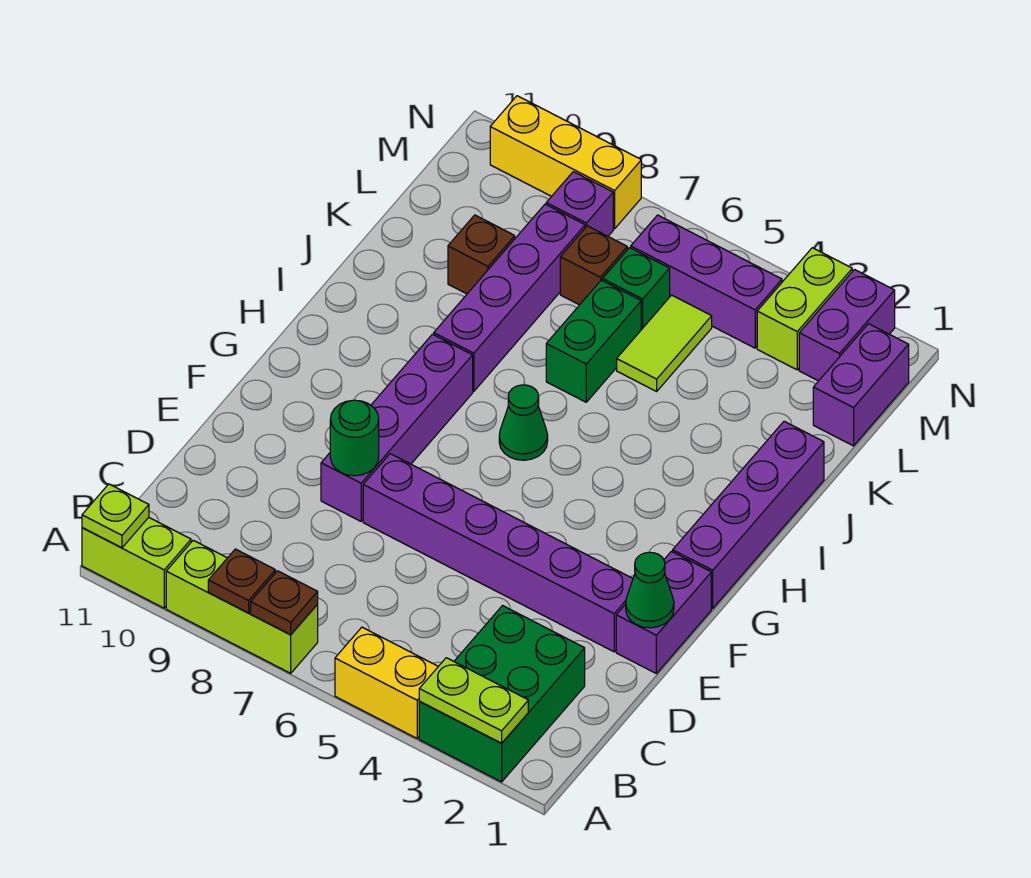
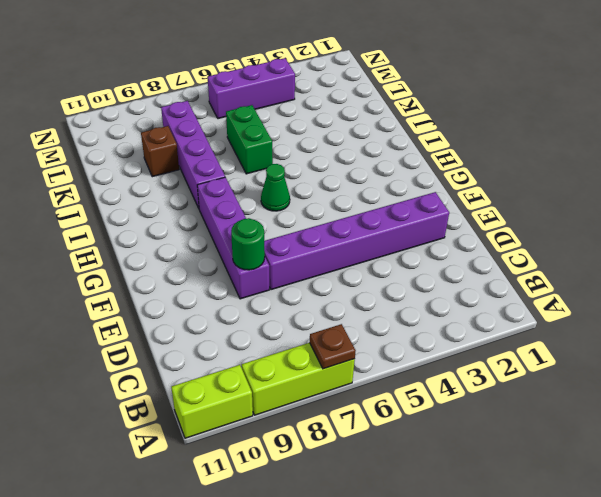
none -> green 2x3 brick [419,606,585,782]
none -> yellow 1x2 brick [335,627,438,738]
none -> purple 1x2 brick [616,551,711,673]

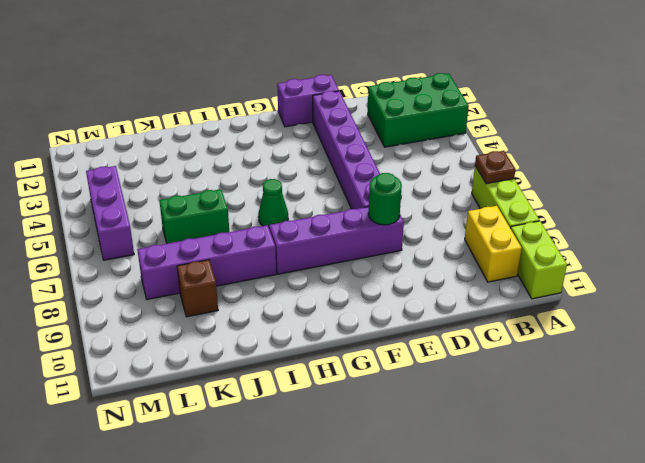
yellow 1x2 brick [465,206,522,282] -> yellow 1x2 brick moved to [335,627,438,738]
none -> purple 1x4 brick [673,421,824,608]
none -> lime 1x2 tile [617,295,712,391]
none -> purple 1x2 brick [813,324,909,446]

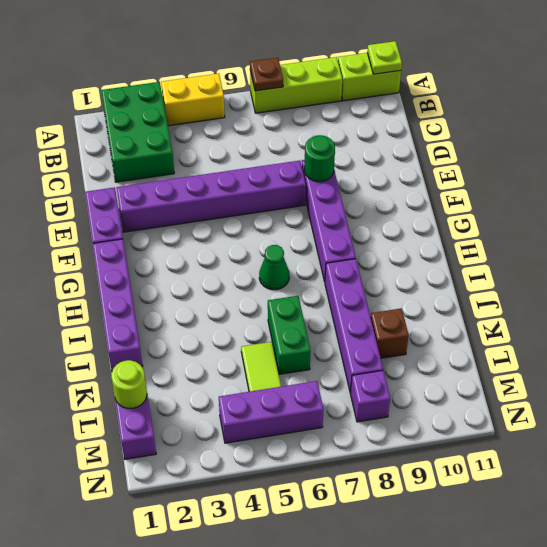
lime 1x1 round brick [111,360,147,409] -> none
none -> green 1x1 brick [603,248,670,330]
none -> brown 1x1 brick [560,226,627,305]
none -> purple 1x2 brick [799,270,895,381]

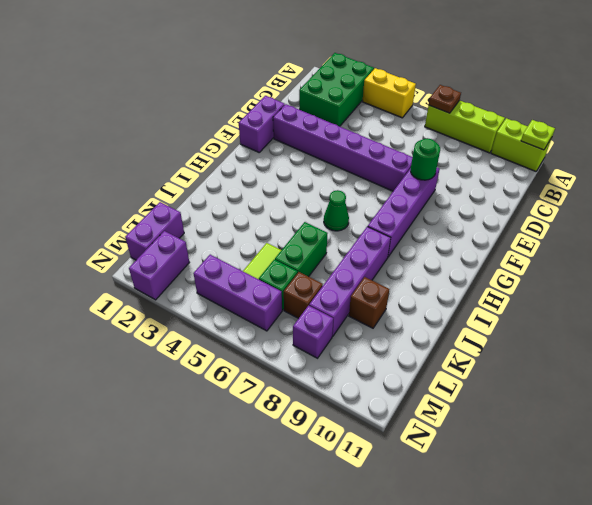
none -> purple 1x4 brick [673,421,824,608]
none -> lime 1x2 brick [757,248,852,370]
none -> yellow 1x3 brick [490,96,641,229]

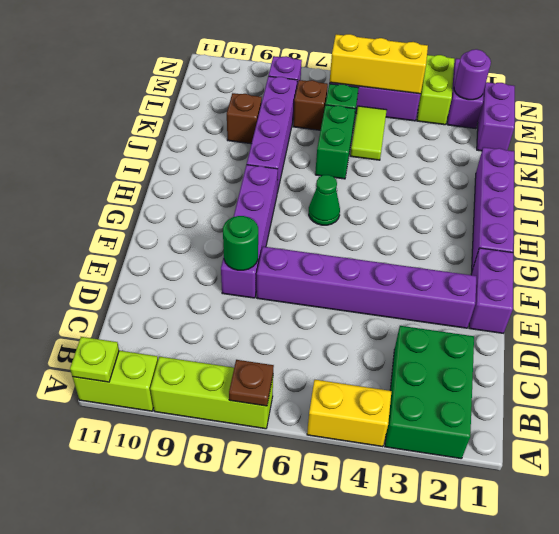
purple 1x1 round brick [454,49,491,100] -> none
yellow 1x3 brick [330,34,428,94] -> yellow 1x3 brick moved to [490,96,641,229]
none -> lime 1x2 plate [419,658,528,743]
none -> brown 1x1 plate [208,549,275,613]
none -> green 1x1 cone [626,552,674,628]

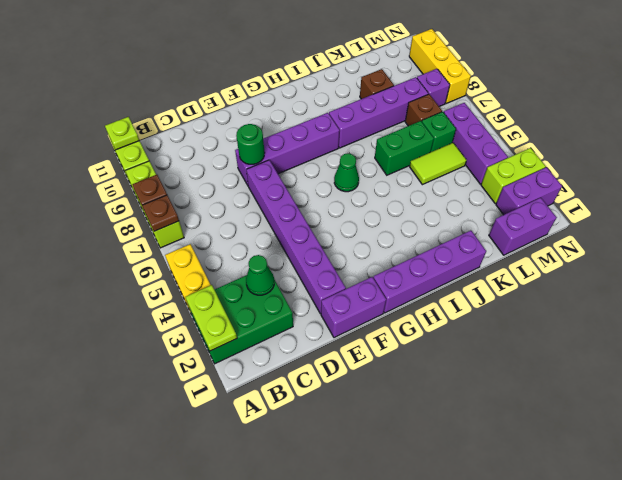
green 1x1 cone [246,255,274,295] -> green 1x1 cone moved to [626,552,674,628]

